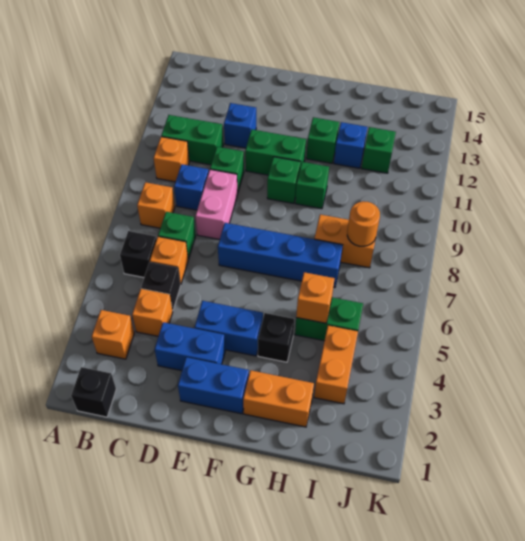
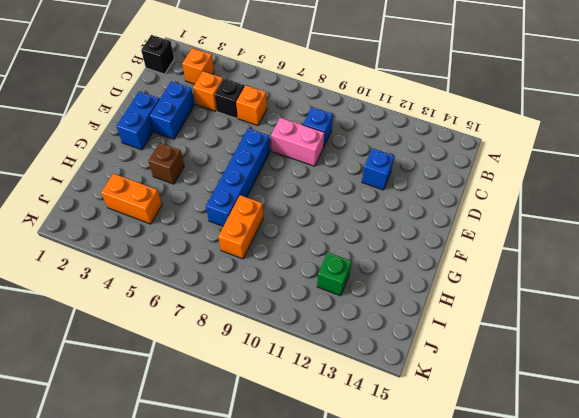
brown 1x1 brick [148,143,184,184] -> black 1x1 brick [258,313,294,362]
none -> black 1x1 brick [120,231,157,278]
none -> orange 1x1 brick [137,182,175,228]
none -> orange 1x1 brick [154,137,189,182]
none -> green 1x2 brick [161,115,223,165]

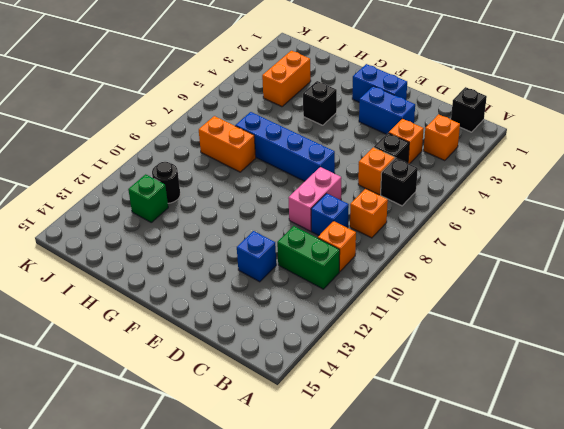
black 1x1 round brick [152,162,180,203] -> none
none -> green 1x1 brick [158,212,196,259]
none -> green 1x1 brick [210,147,244,191]
none -> blue 1x2 brick [195,301,263,356]
none -> green 1x2 brick [245,130,306,175]

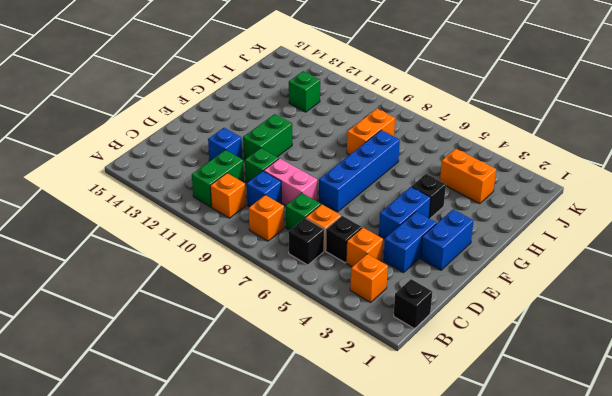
none -> green 1x1 brick [267,157,301,204]
none -> orange 1x2 brick [243,370,314,427]
none -> green 1x1 brick [295,162,329,209]
none -> green 1x1 brick [306,117,339,163]

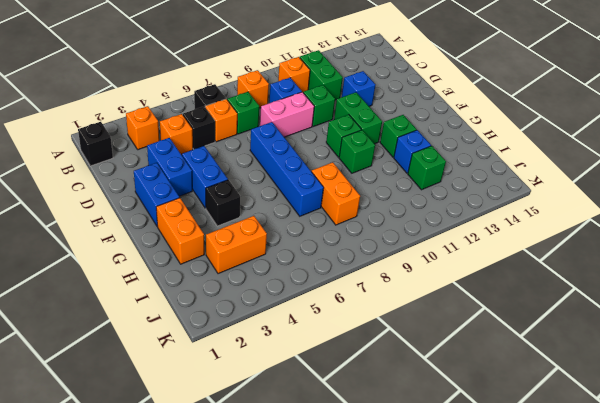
none -> green 1x2 brick [295,297,363,341]
none -> orange 1x1 brick [296,272,335,323]
none -> orange 1x1 round brick [347,201,380,246]

